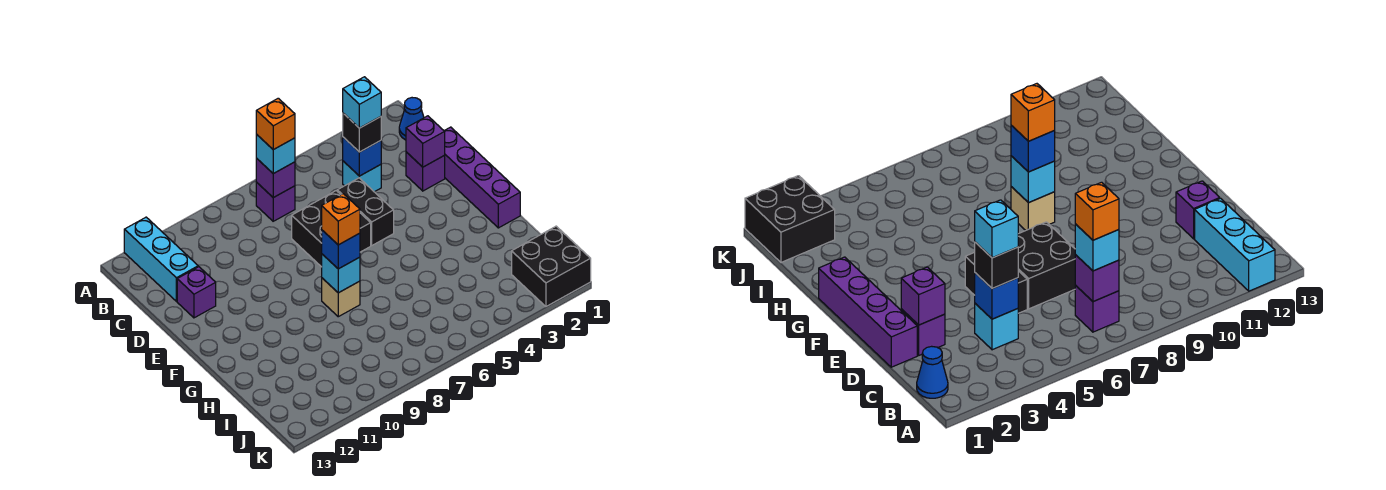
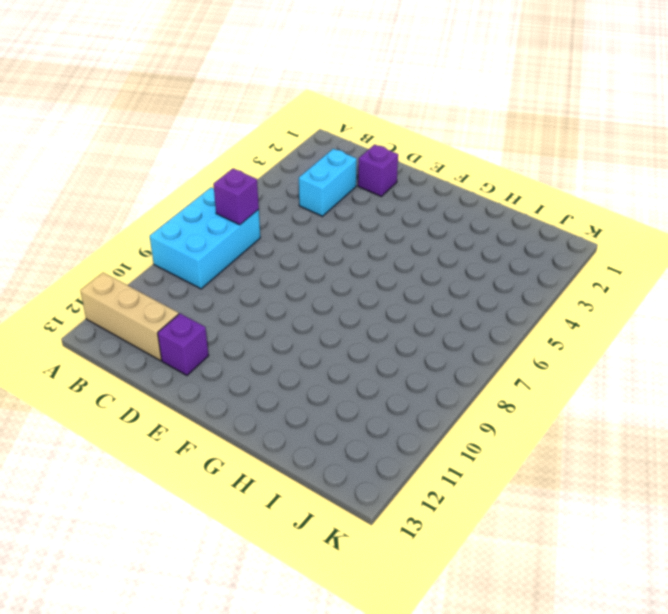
cyan 2x3 brick [150,187,260,289] -> purple 1x1 brick [256,183,295,221]
tan 1x3 brick [80,273,179,361] -> cyan 1x3 brick [124,217,198,301]
cyan 1x2 brick [299,149,357,216] -> cyan 1x1 brick [343,161,381,192]
none -> blue 1x1 cone [399,98,424,140]
none -> purple 1x4 brick [444,127,520,228]
none -> black 1x2 brick [337,178,394,245]

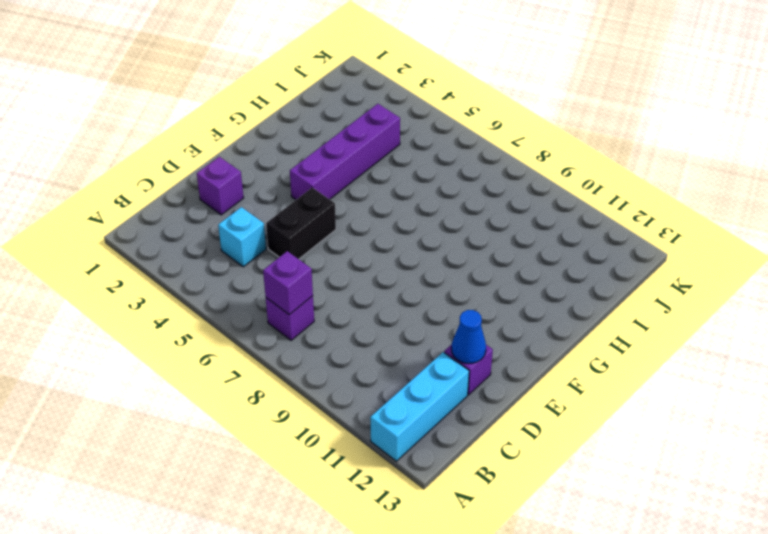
blue 1x1 cone [451,310,486,364] -> blue 1x1 cone moved to [399,98,424,140]
purple 1x4 brick [290,104,400,200] -> purple 1x4 brick moved to [444,127,520,228]
none -> black 2x2 brick [292,191,371,267]
none -> tan 1x1 brick [322,278,360,317]
none -> black 2x2 brick [512,226,591,306]

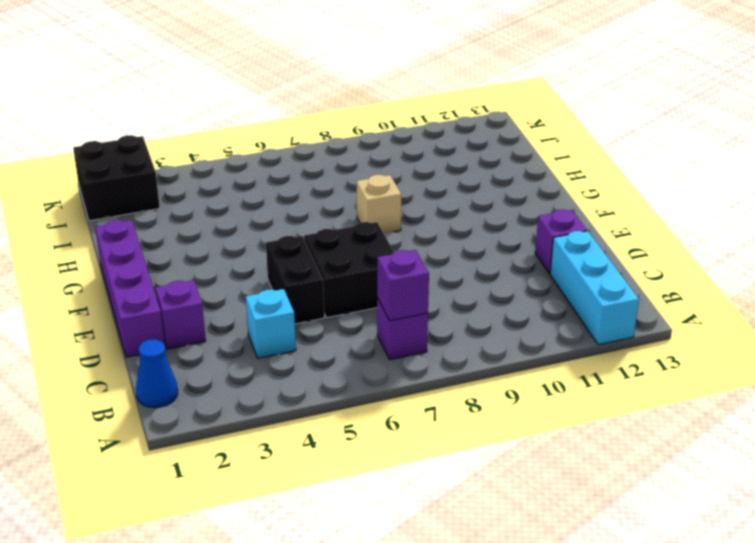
none -> blue 1x1 brick [343,137,381,176]
none -> purple 1x1 brick [406,116,445,167]
none -> cyan 1x1 brick [322,254,360,293]

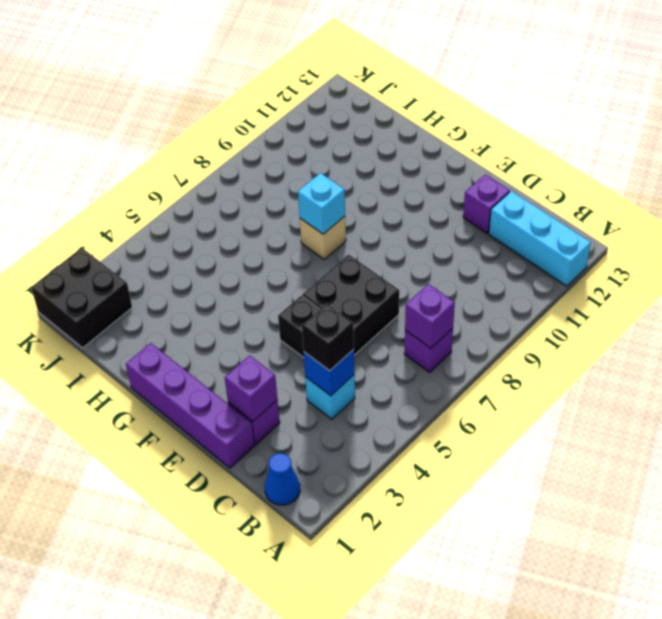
none -> cyan 1x1 brick [256,135,295,174]
none -> blue 1x1 brick [322,230,360,269]
none -> orange 1x1 brick [256,98,295,150]

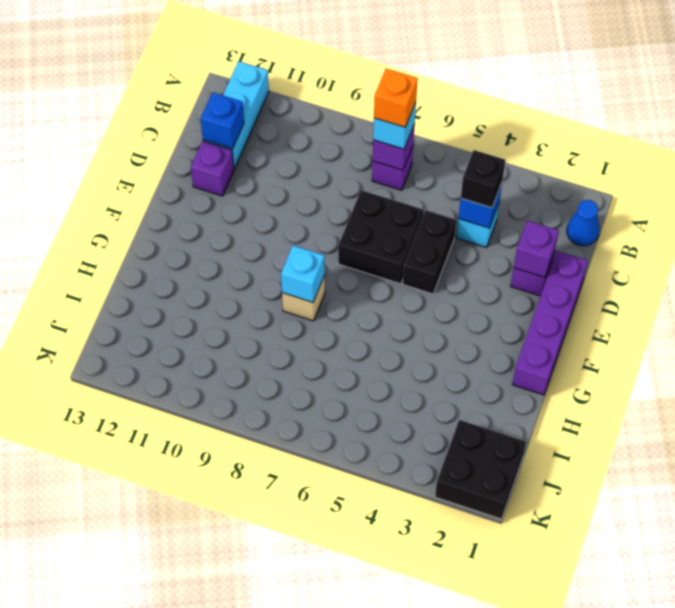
blue 1x1 brick [200,92,244,149] -> blue 1x1 brick moved to [322,230,360,269]
none -> cyan 1x1 brick [343,77,381,128]
none -> orange 1x1 brick [322,194,360,245]

